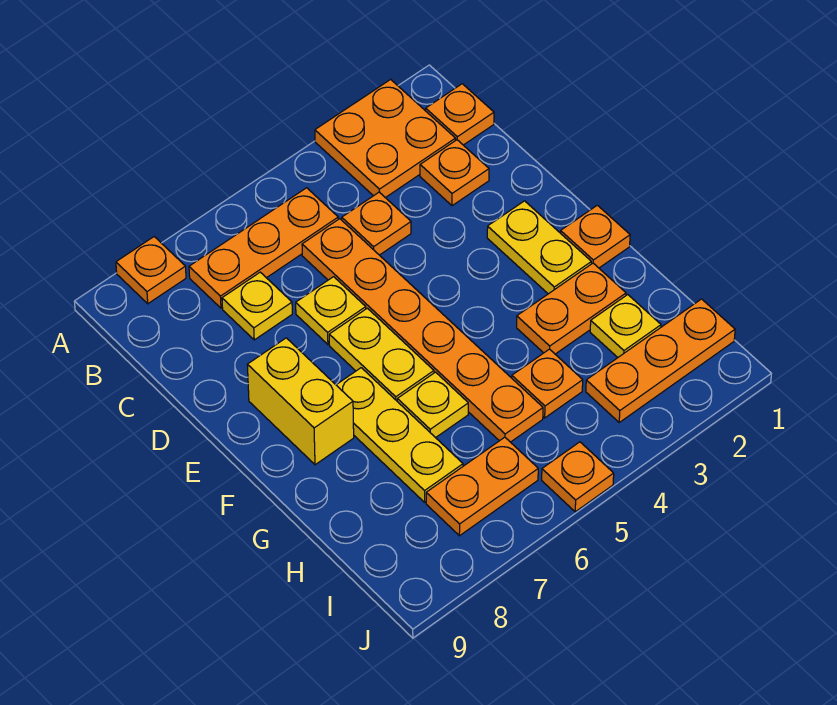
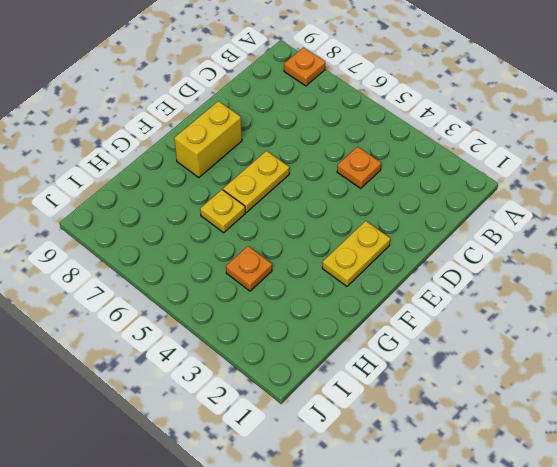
none -> orange 2x2 plate [315,79,456,198]
none -> orange 1x1 plate [426,84,494,145]
none -> orange 1x3 plate [189,188,338,308]

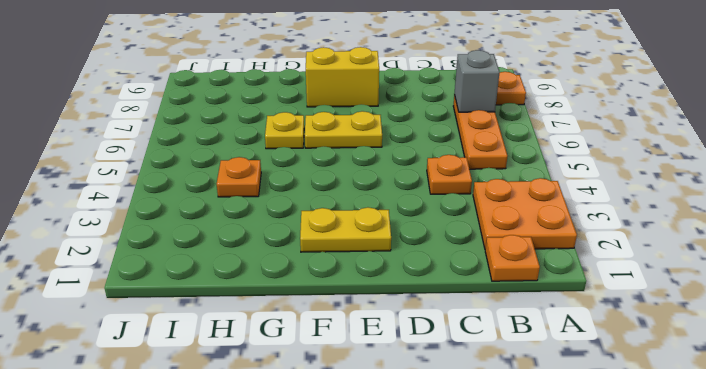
grey 1x1 brick [454,50,500,112] -> none
none -> orange 1x1 plate [420,140,489,206]
none -> orange 1x6 plate [302,219,543,442]
none -> yellow 1x1 plate [222,272,292,340]

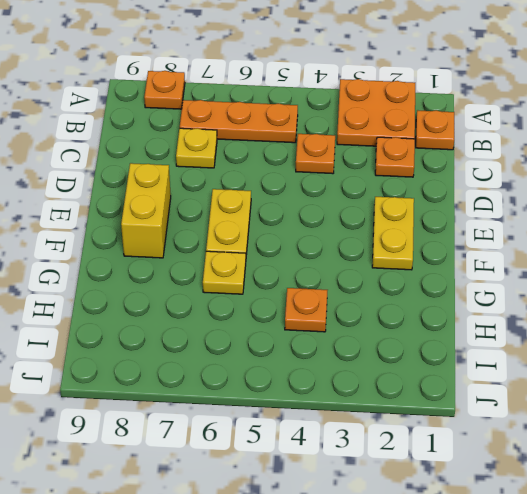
none -> orange 1x6 plate [302,219,543,442]
none -> yellow 1x1 plate [296,277,366,344]
none -> orange 1x1 plate [561,205,630,268]

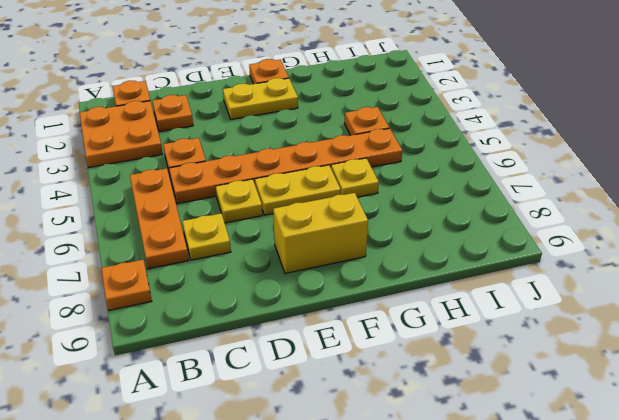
none -> yellow 1x3 plate [337,368,463,502]
none -> orange 1x2 plate [517,263,626,354]
none -> yellow 1x1 plate [590,295,661,357]

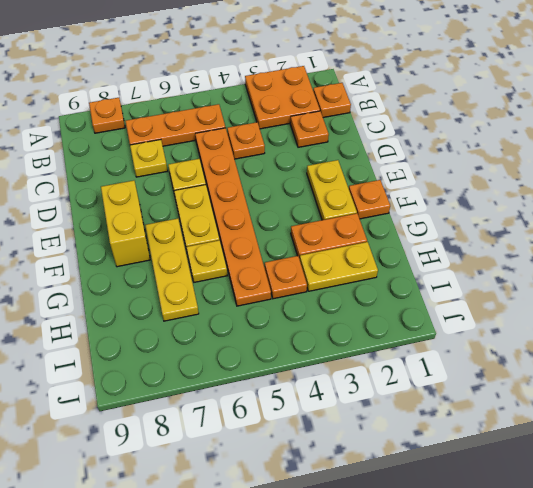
yellow 1x2 plate [300,242,378,291] -> yellow 1x1 plate [590,295,661,357]
none -> orange 1x3 plate [586,299,735,422]
none -> orange 1x2 plate [426,437,538,536]
none -> orange 1x1 plate [542,442,614,512]

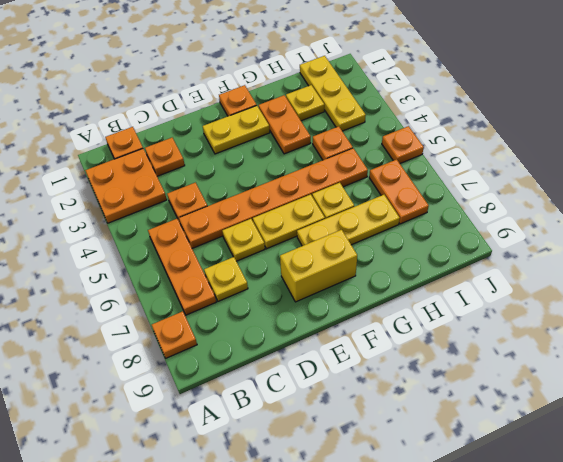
yellow 1x3 plate [300,56,366,131] -> orange 1x3 plate [586,299,735,422]

